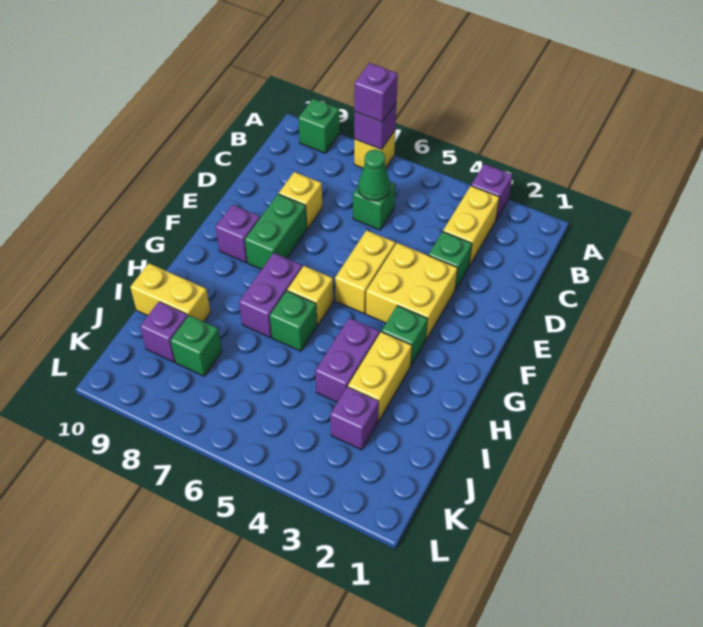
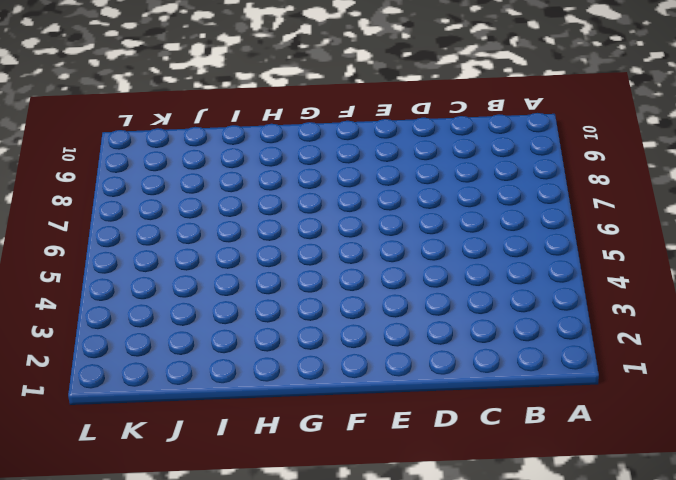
none -> purple 1x1 brick [471,164,512,220]
none -> yellow 1x1 brick [354,131,395,168]
none -> green 1x1 brick [298,99,339,153]

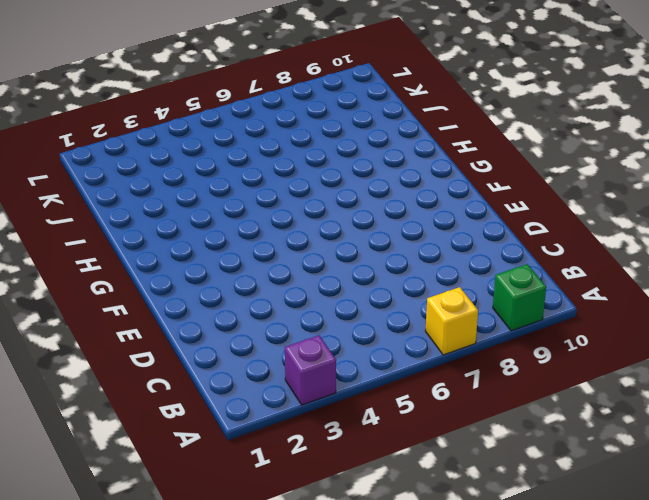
none -> yellow 1x2 brick [443,186,499,266]
none -> green 1x1 brick [353,182,395,230]
none -> green 1x1 brick [428,232,472,290]

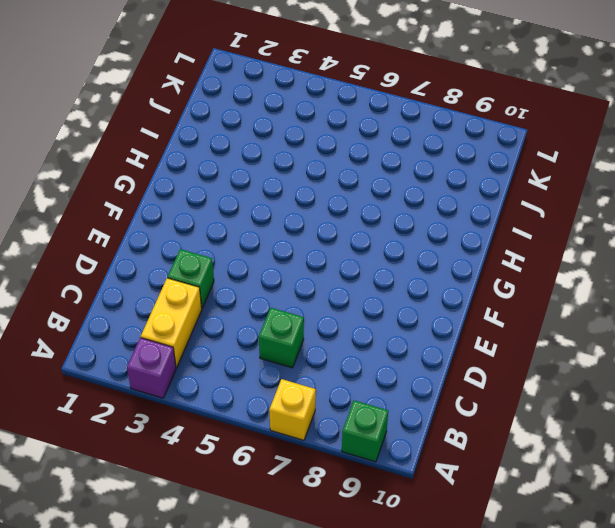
none -> yellow 1x1 brick [279,172,322,229]
none -> yellow 2x2 brick [366,243,458,340]
none -> yellow 1x2 brick [335,230,395,313]

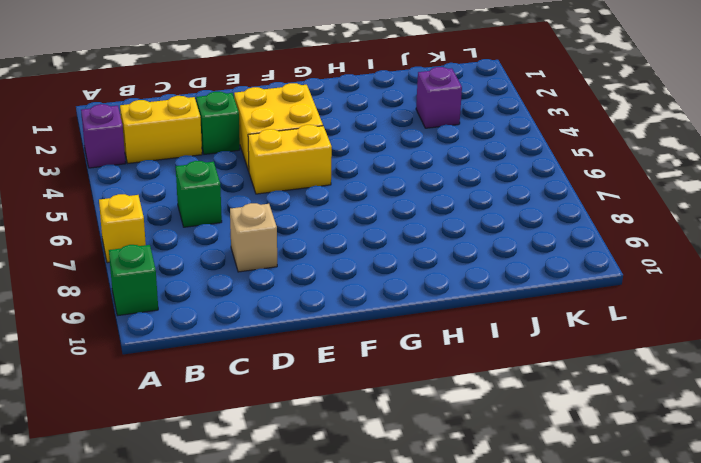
tan 1x1 brick [230,203,277,272] -> yellow 1x1 brick [279,172,322,229]
none -> green 1x2 brick [245,194,307,269]
none -> purple 1x1 brick [216,205,260,263]
none -> green 1x1 brick [382,306,428,366]

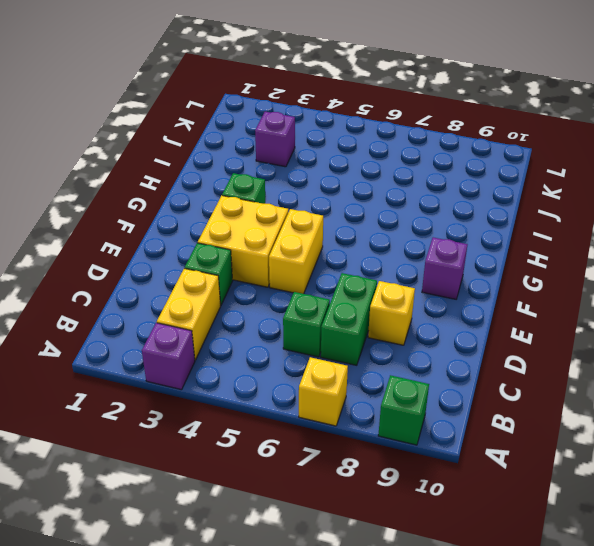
green 1x2 brick [321,273,377,365] -> green 1x2 brick moved to [245,194,307,269]
none -> yellow 1x1 brick [287,266,333,325]
none -> purple 1x2 brick [239,253,302,338]
none -> yellow 1x2 brick [348,332,412,421]

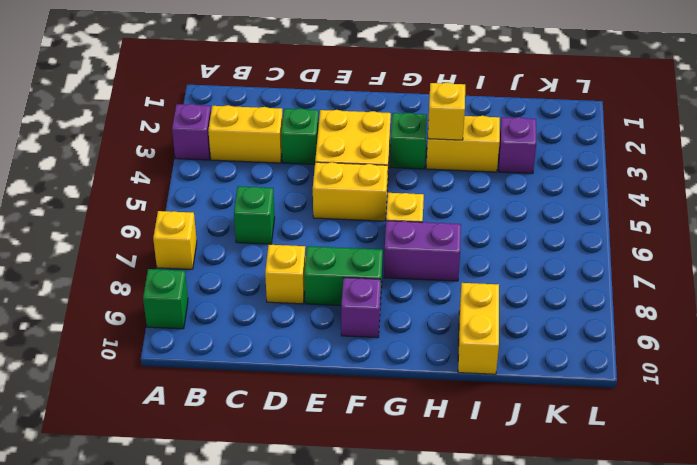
yellow 1x1 brick [428,82,465,140] -> none
none -> purple 1x2 brick [315,318,379,402]
none -> green 1x1 brick [270,291,317,351]
none -> green 1x1 brick [170,315,222,376]

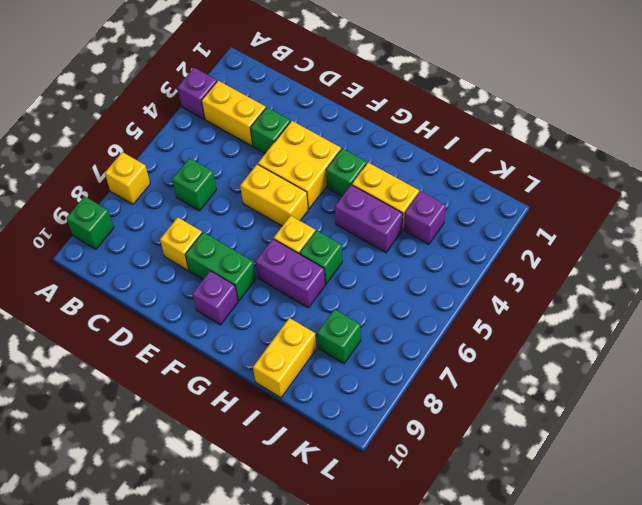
none -> purple 1x1 brick [140,302,188,362]
none -> purple 1x1 brick [354,104,396,149]
none -> green 1x1 cone [359,150,390,201]

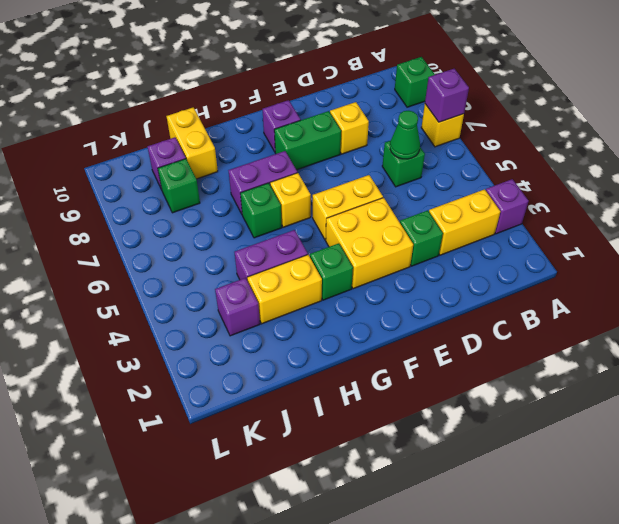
none -> purple 1x1 brick [354,63,398,122]

